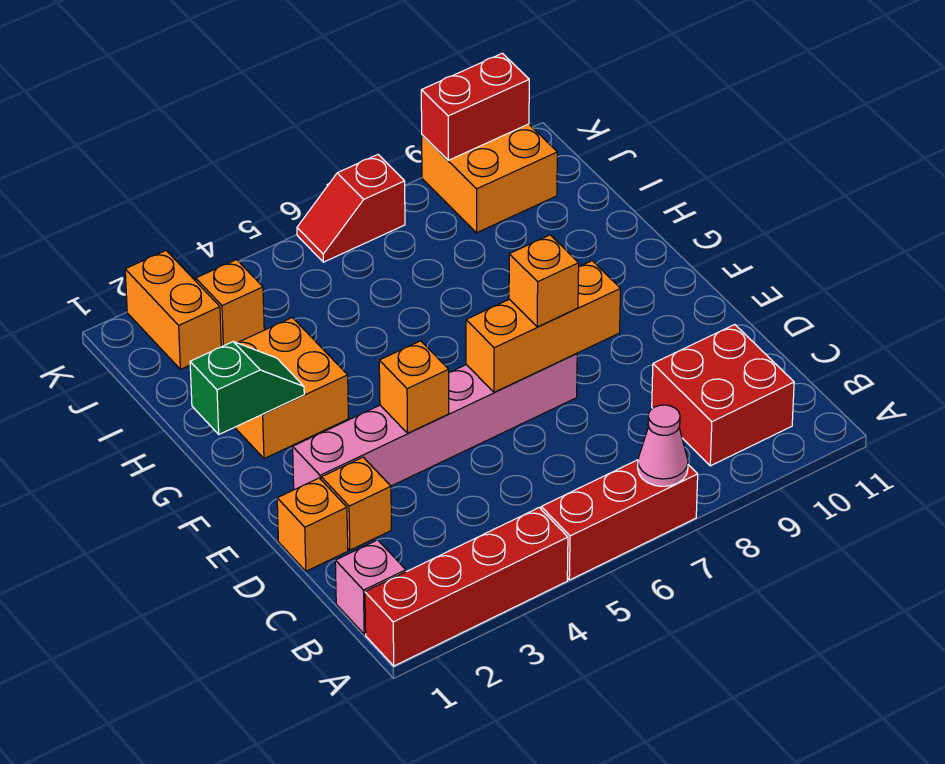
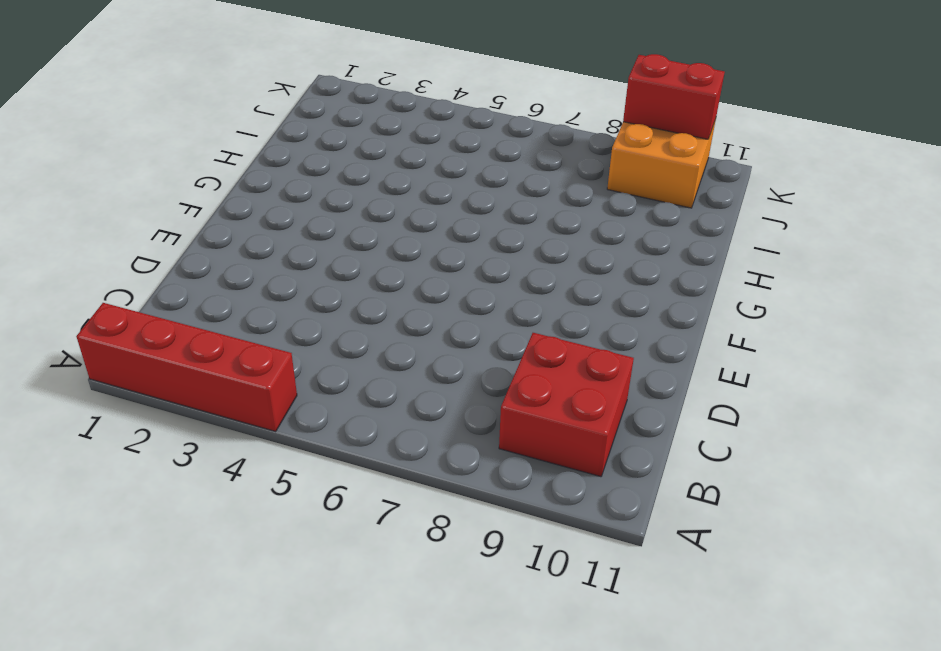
none -> red 1x3 brick [541,460,698,580]
none -> pink 1x1 brick [335,540,406,634]
none -> orange 1x1 brick [277,478,348,571]

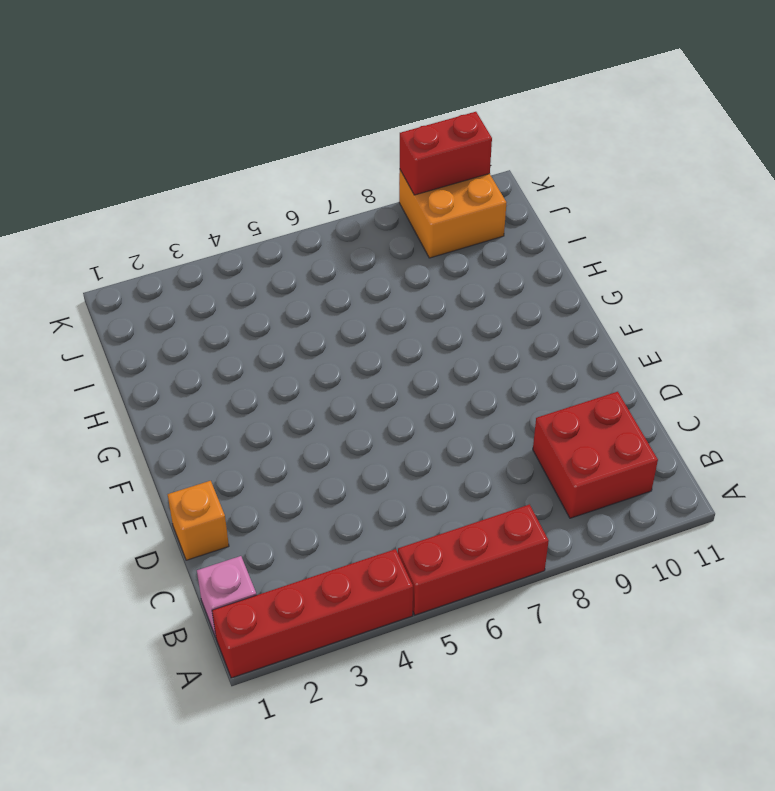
none -> orange 1x1 brick [321,457,391,550]
none -> pink 1x6 brick [293,353,577,490]
none -> orange 2x2 brick [235,318,348,459]

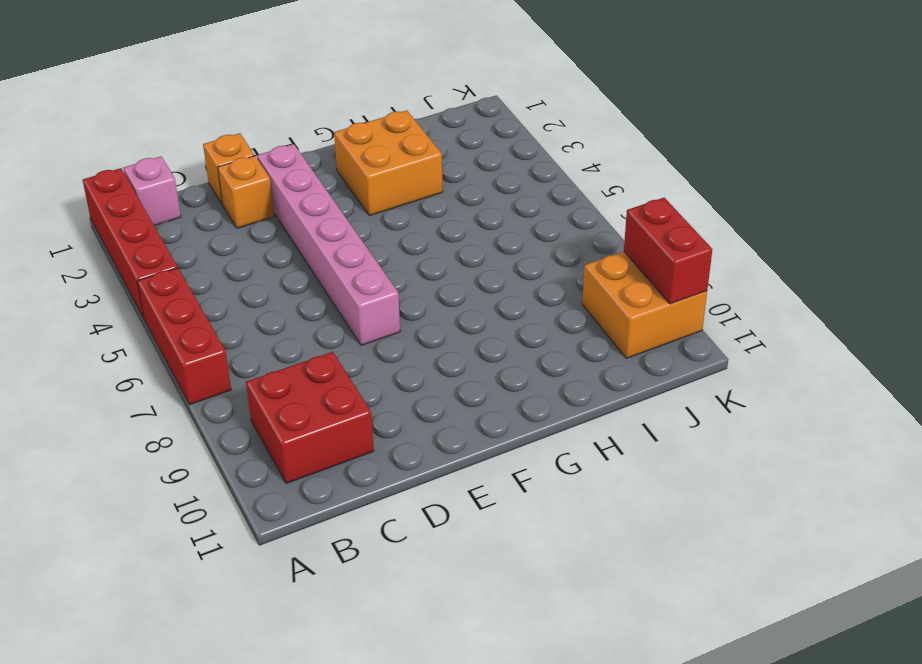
none -> orange 1x2 brick [125,251,221,369]
none -> orange 1x1 brick [196,260,264,347]
none -> red 1x2 slope [297,155,405,262]

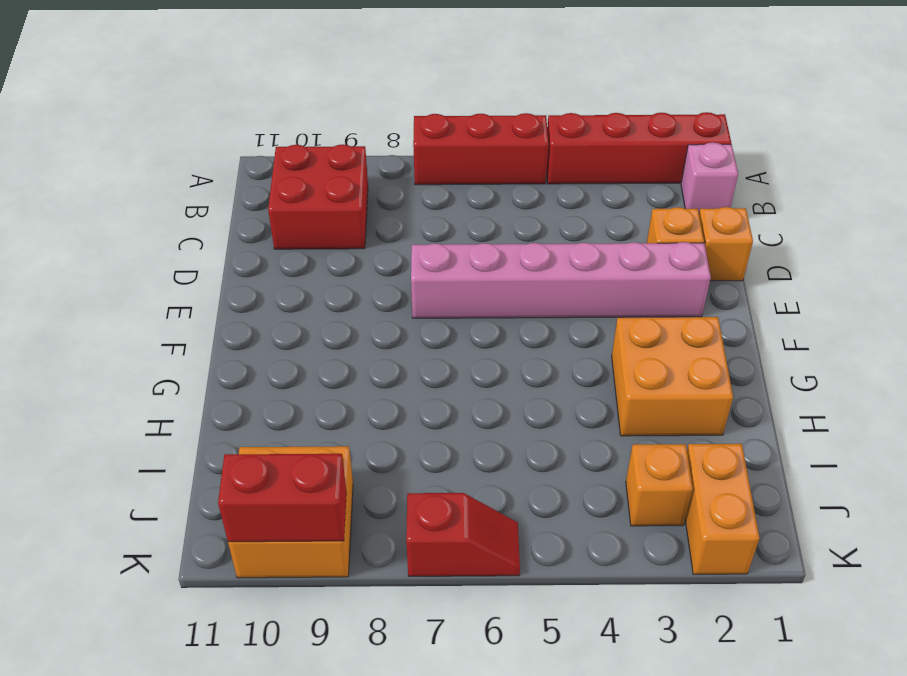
none -> pink 1x1 cone [638,405,688,486]
none -> orange 1x1 brick [379,341,449,433]
none -> orange 1x3 brick [466,261,621,392]

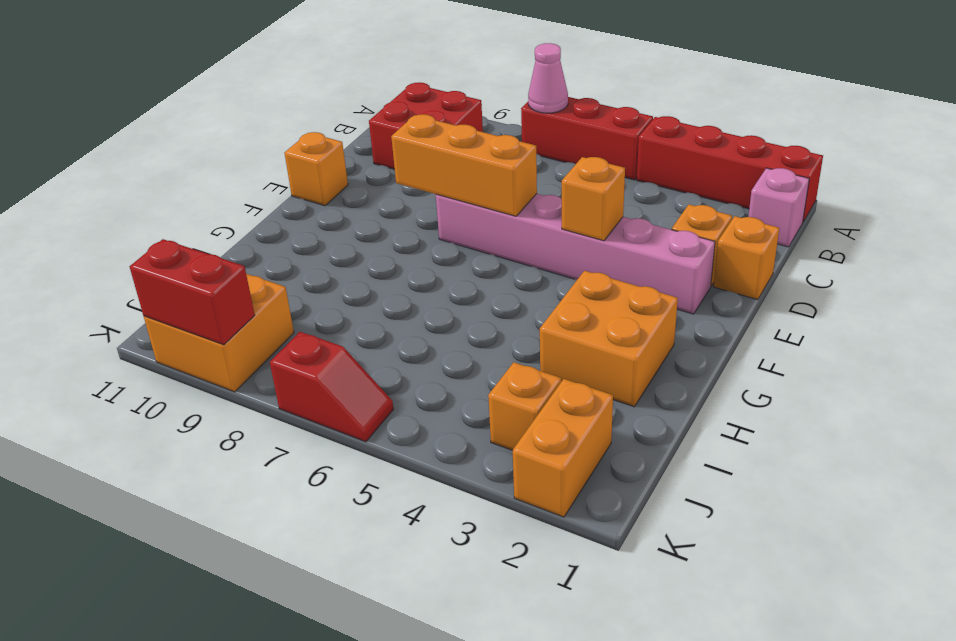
orange 1x1 brick [285,132,348,206] -> orange 1x1 brick moved to [509,235,579,327]
none -> green 1x2 slope [190,342,304,434]

